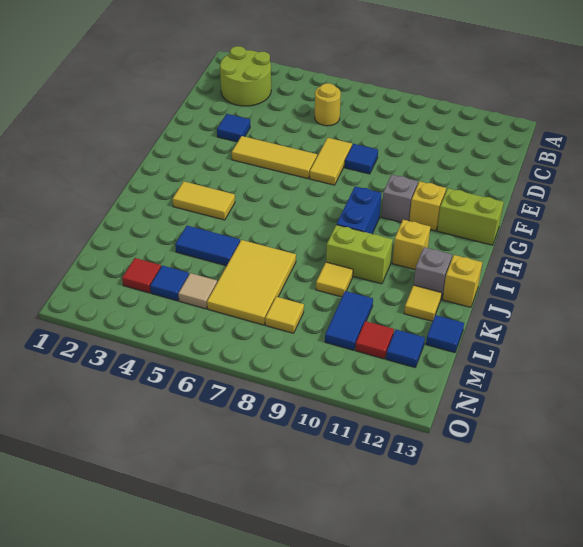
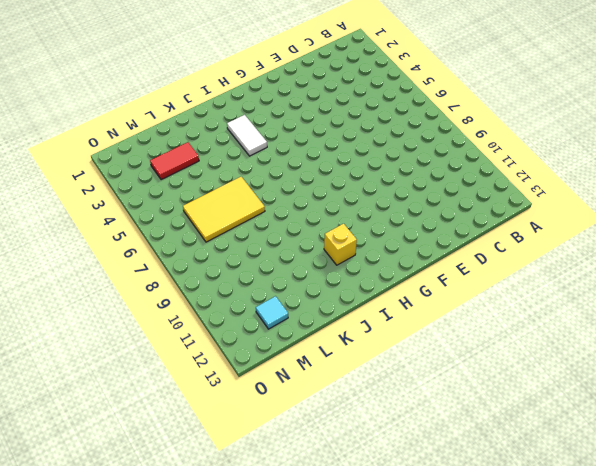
white 1x2 tile [227,115,267,156] -> yellow 1x2 tile [173,181,235,220]
red 1x2 tile [150,142,199,180] -> red 1x1 tile [122,258,161,293]
cyan 1x1 tile [256,296,288,329] -> blue 1x1 tile [386,330,425,367]
none -> lime 2x2 round brick [220,46,271,106]
none -> yellow 1x1 round brick [315,83,341,126]
none -> blue 1x1 tile [217,114,250,142]

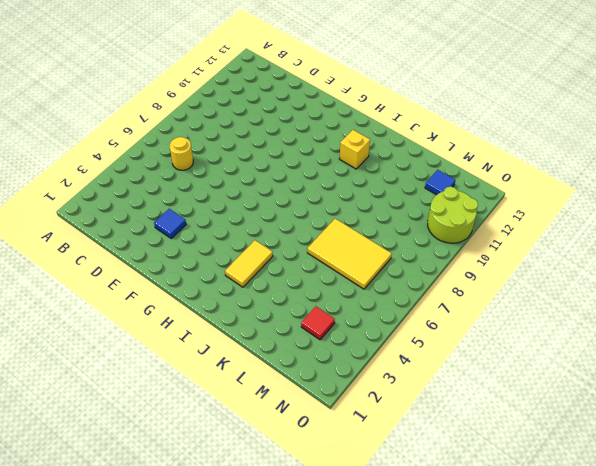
lime 2x2 round brick [428,187,478,243] -> lime 2x2 round brick moved to [220,46,271,106]
none -> yellow 1x2 tile [310,138,352,185]
none -> blue 1x1 tile [345,144,378,174]
none -> yellow 1x3 tile [232,136,317,179]

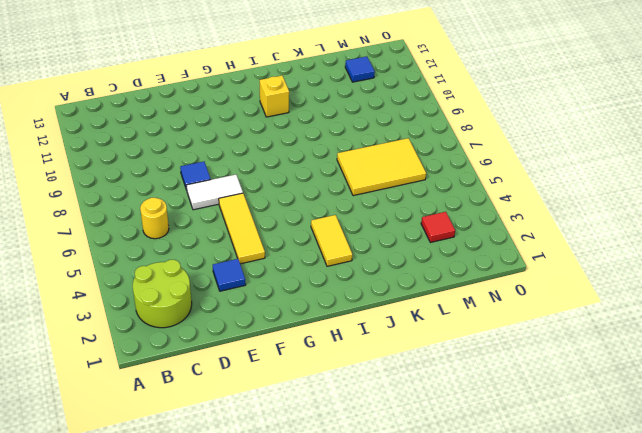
white 1x2 tile [186,175,243,210] -> yellow 1x2 tile [310,138,352,185]
none -> grey 1x1 brick [381,175,418,222]
none -> yellow 1x1 brick [409,181,446,231]
none -> lime 1x2 brick [437,188,504,245]

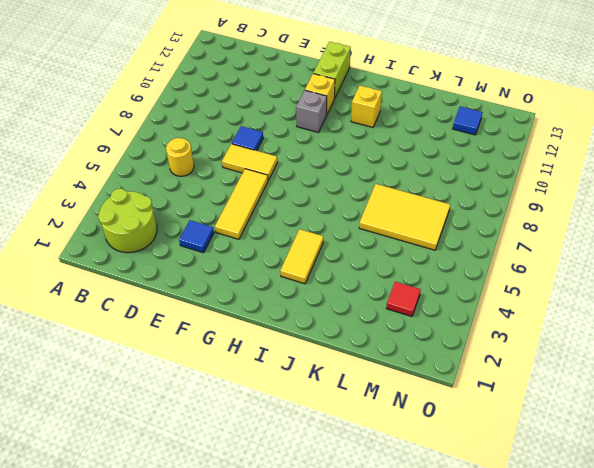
none -> blue 1x2 brick [337,186,381,234]
none -> lime 1x2 brick [326,225,393,284]
none -> grey 1x1 brick [414,247,452,298]

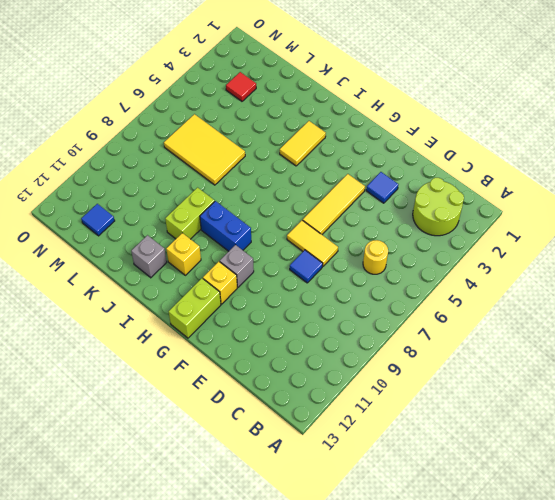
none -> yellow 1x1 brick [443,255,482,307]
none -> blue 1x2 tile [175,226,240,266]
none -> yellow 1x1 tile [316,262,353,297]

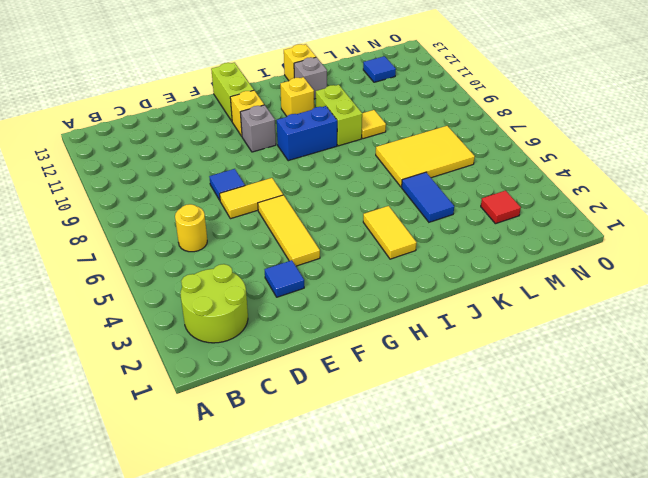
none -> yellow 1x1 tile [404,285,442,321]
none -> blue 1x2 tile [325,291,373,350]
none -> blue 1x1 tile [426,315,464,352]

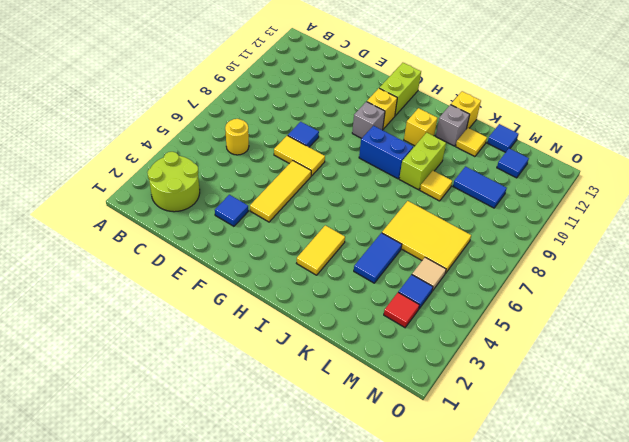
none -> yellow 1x1 tile [265,297,304,333]
none -> red 1x1 tile [355,321,394,359]

